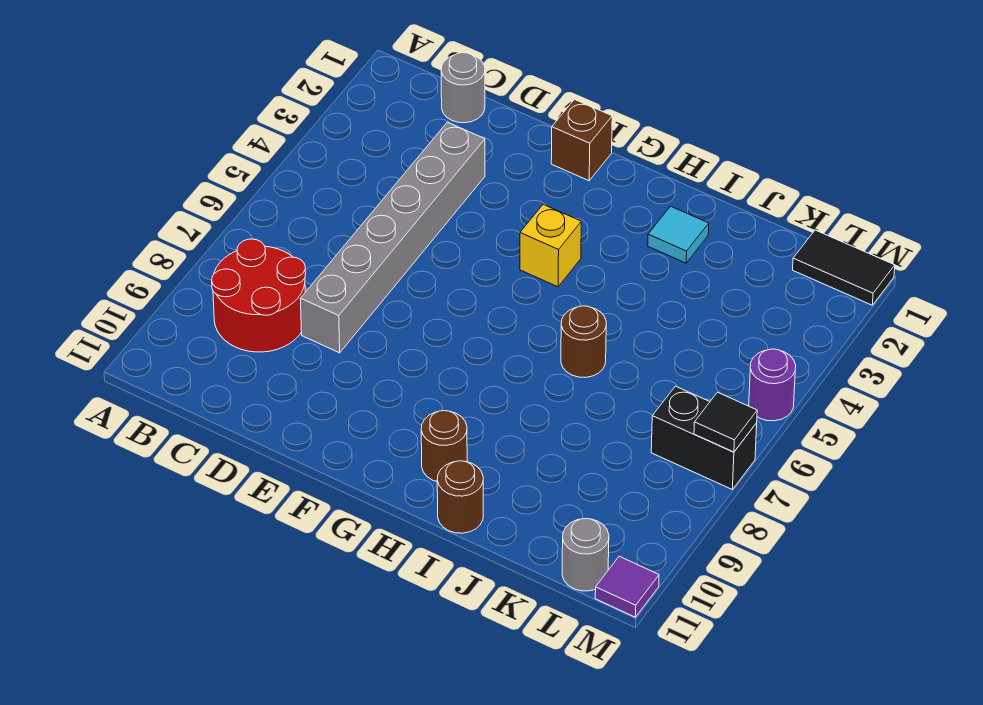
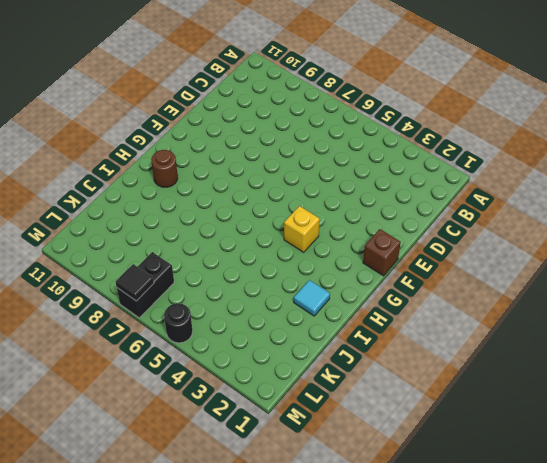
black 1x1 round brick [164,303,193,343] -> purple 1x1 round brick [749,349,796,421]
none -> red 2x2 round brick [212,239,306,352]
none -> grey 1x1 round brick [441,53,485,123]
none -> grey 1x6 brick [300,122,485,353]

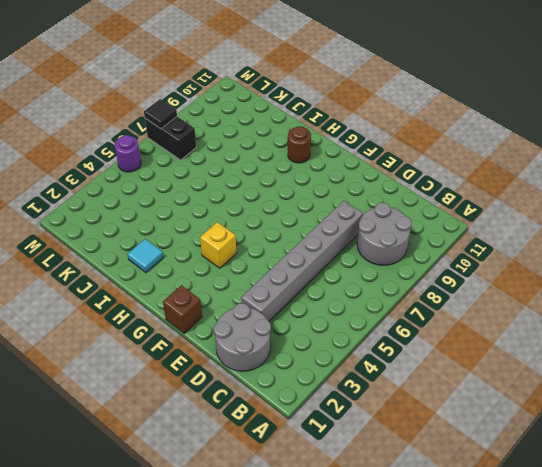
grey 2x2 round brick [357,203,412,265] -> red 2x2 round brick [212,239,306,352]
grey 2x2 round brick [214,303,271,371] -> grey 1x1 round brick [441,53,485,123]
none -> brown 1x1 round brick [561,306,606,378]
none -> brown 1x1 round brick [437,461,483,533]
none -> black 1x2 tile [793,230,895,305]

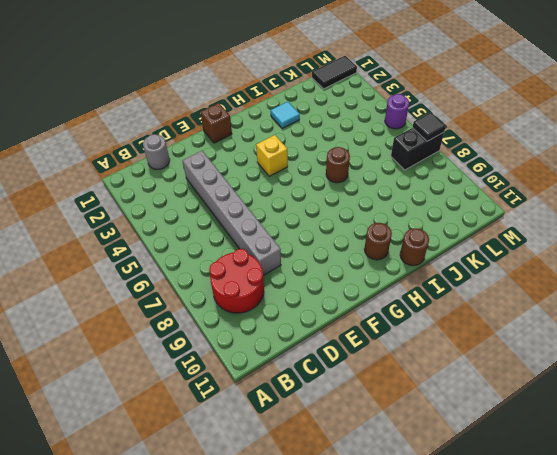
none -> grey 1x1 round brick [562,519,609,591]
none -> purple 1x1 tile [595,556,659,617]

